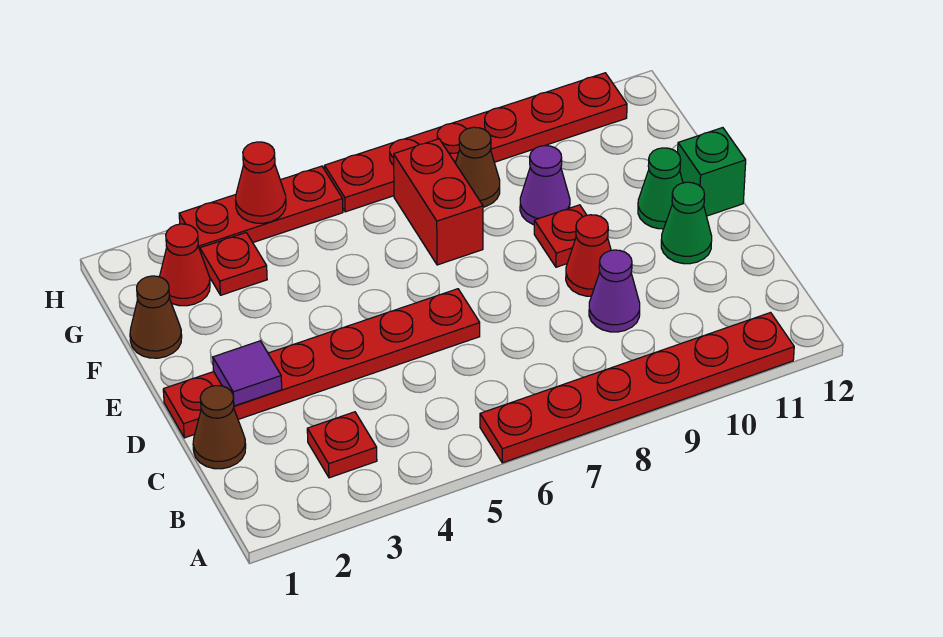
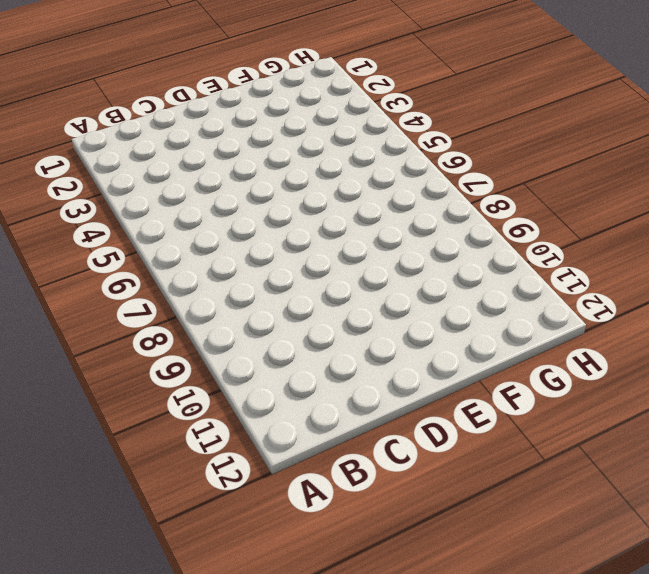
none -> red 1x6 plate [480,313,794,463]
none -> red 1x1 plate [307,412,377,478]
none -> brown 1x1 cone [193,386,246,469]

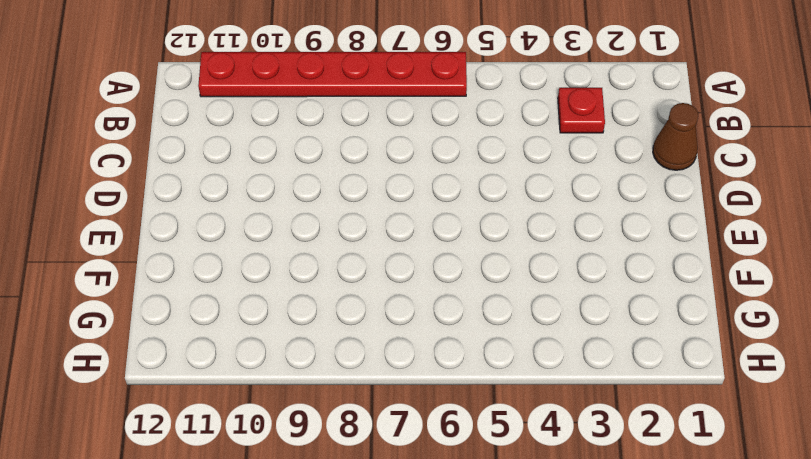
none -> purple 1x1 cone [589,250,640,332]
none -> red 1x6 plate [163,289,480,438]
none -> red 1x1 cone [566,215,611,296]

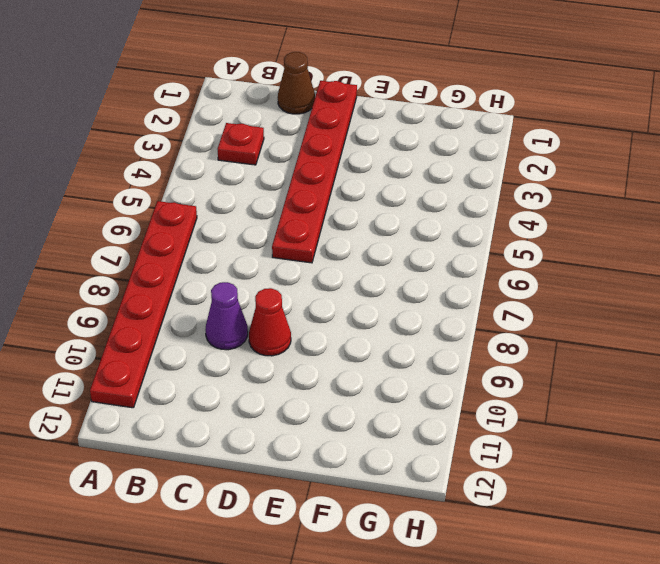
none -> green 1x1 cone [661,182,712,264]
none -> red 1x1 plate [534,205,587,267]
none -> green 1x1 cone [638,148,683,229]

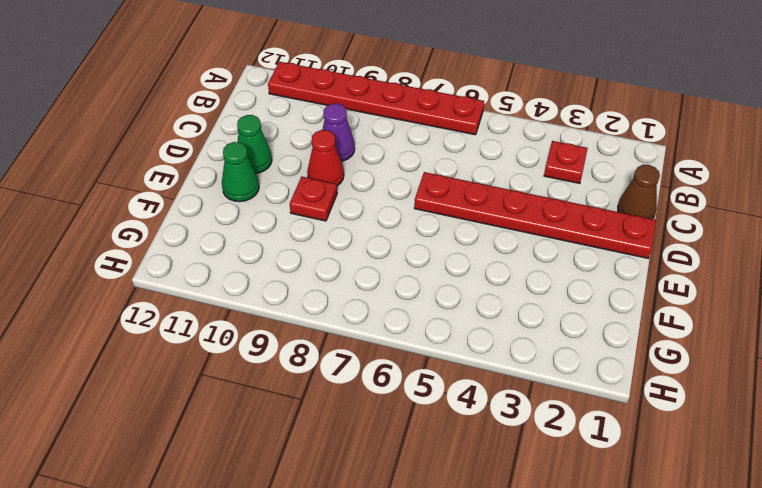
none -> green 1x1 brick [678,128,746,216]
none -> brown 1x1 cone [130,276,182,358]
none -> red 1x2 brick [394,139,483,265]

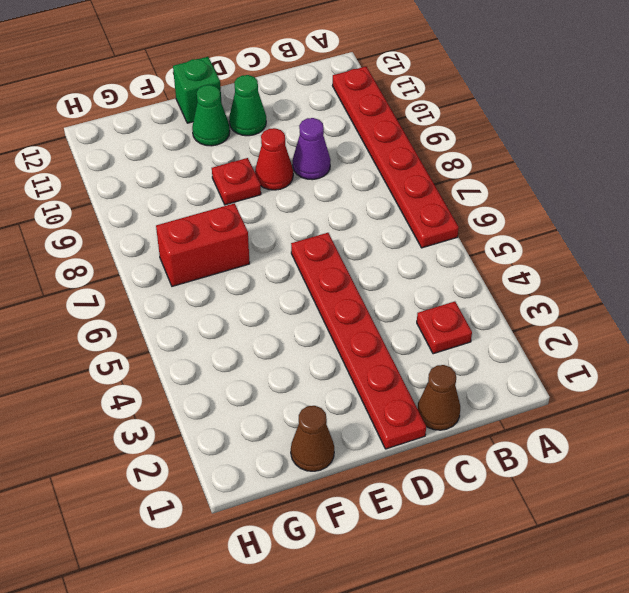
none -> purple 1x1 cone [520,146,570,225]
none -> red 1x1 cone [160,224,210,306]
none -> red 1x1 plate [200,233,267,295]

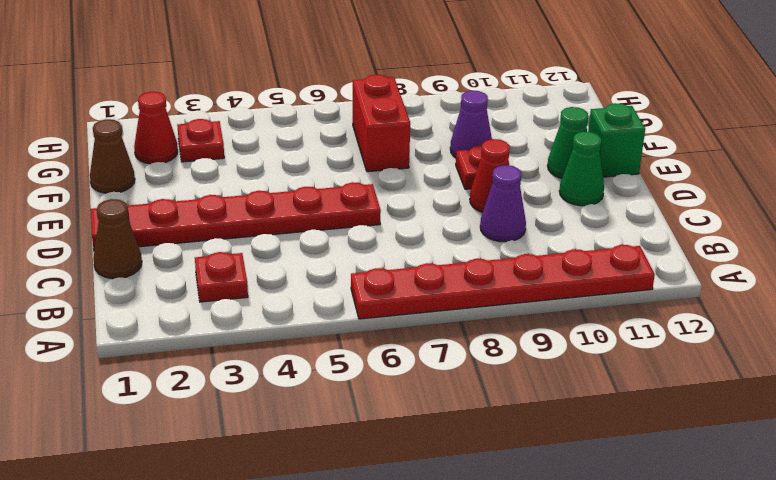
none -> brown 1x1 cone [456,127,500,207]
none -> red 1x3 plate [179,166,343,250]
none -> red 1x6 plate [324,73,627,212]

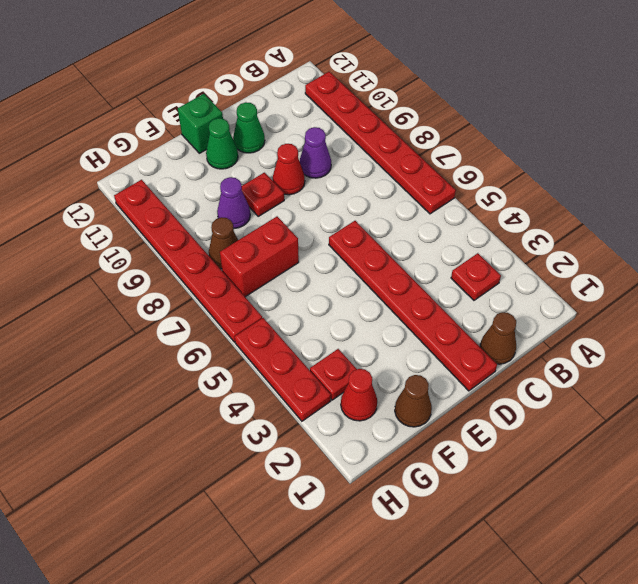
none -> purple 1x1 tile [213,341,282,406]
none -> red 1x1 cone [235,142,286,223]

